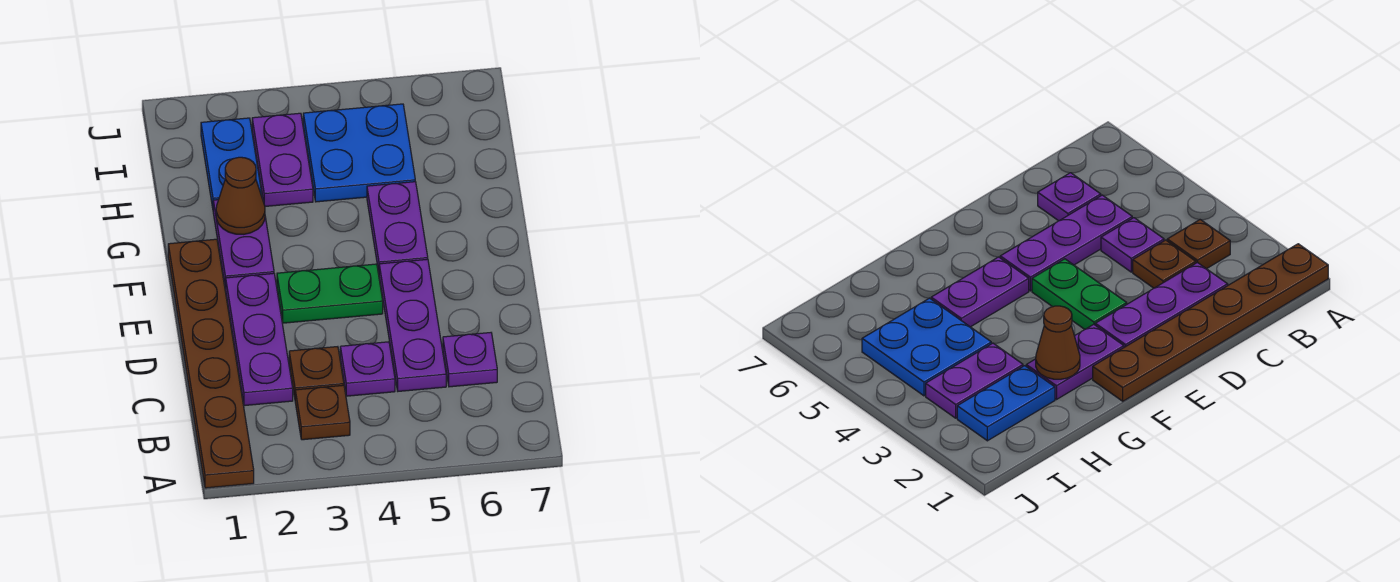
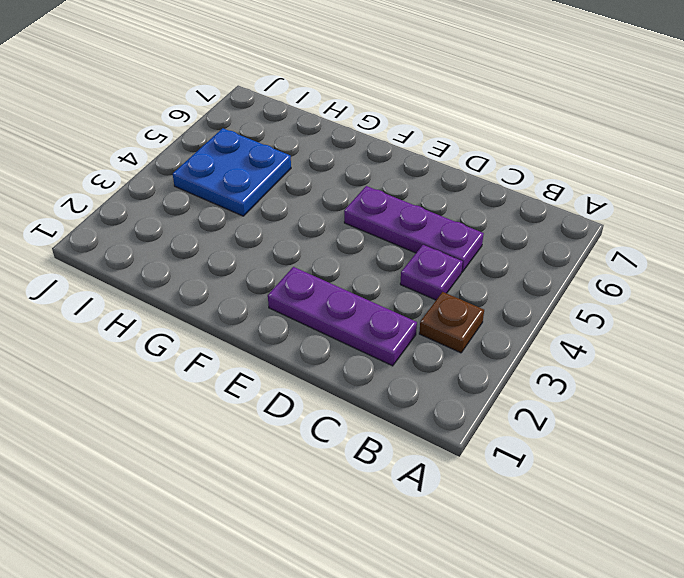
none -> brown 1x6 plate [168,239,254,488]
none -> brown 1x1 plate [289,347,344,397]
none -> purple 1x1 plate [443,333,497,387]

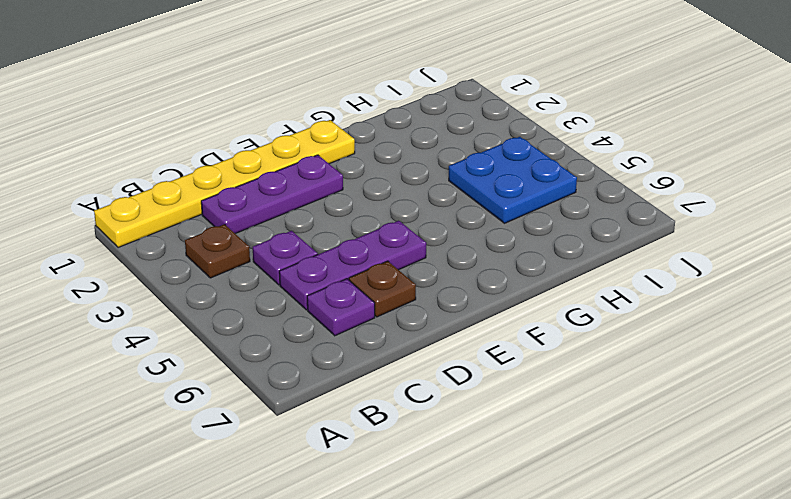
yellow 1x6 plate [94,120,355,248] -> brown 1x6 plate [168,239,254,488]
brown 1x1 plate [349,261,416,317] -> brown 1x1 plate moved to [289,347,344,397]
none -> green 1x2 plate [277,264,383,323]
none -> purple 1x2 plate [213,198,274,289]
none -> purple 1x2 plate [367,182,428,272]

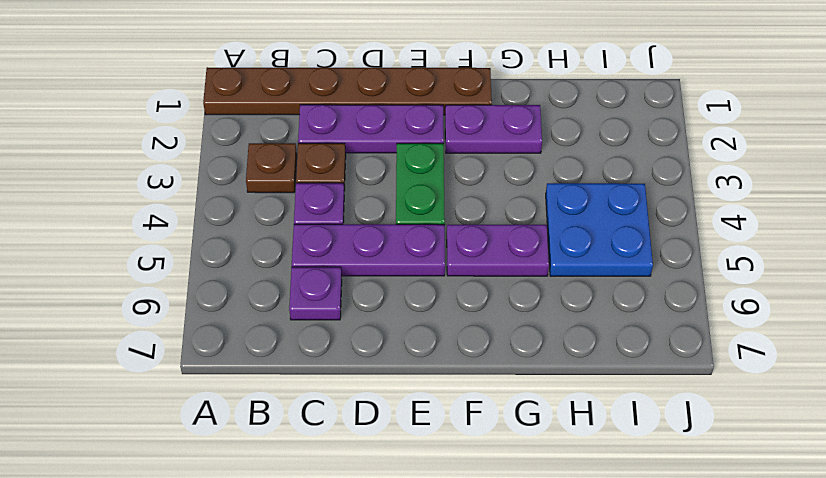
none -> blue 1x2 plate [201,118,262,208]
none -> purple 1x2 plate [252,113,313,206]
none -> brown 1x1 cone [216,157,265,234]

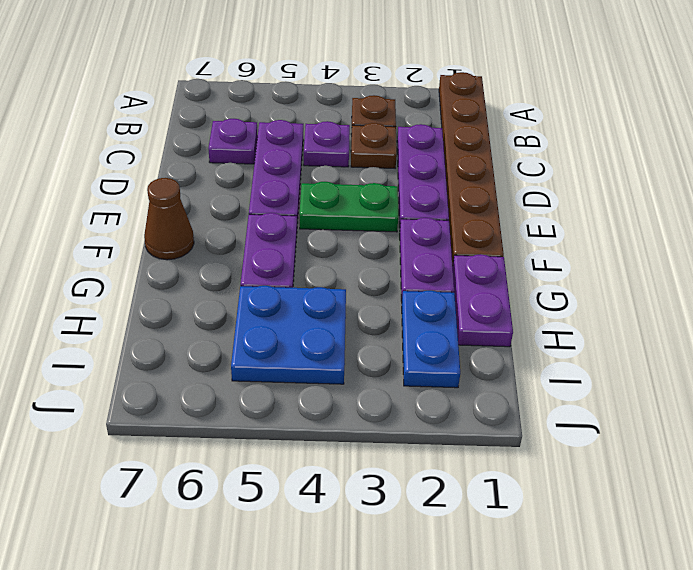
brown 1x1 cone [144,178,194,260] -> brown 1x1 cone moved to [216,157,265,234]
purple 1x2 plate [453,254,513,347] -> purple 1x2 plate moved to [252,113,313,206]

